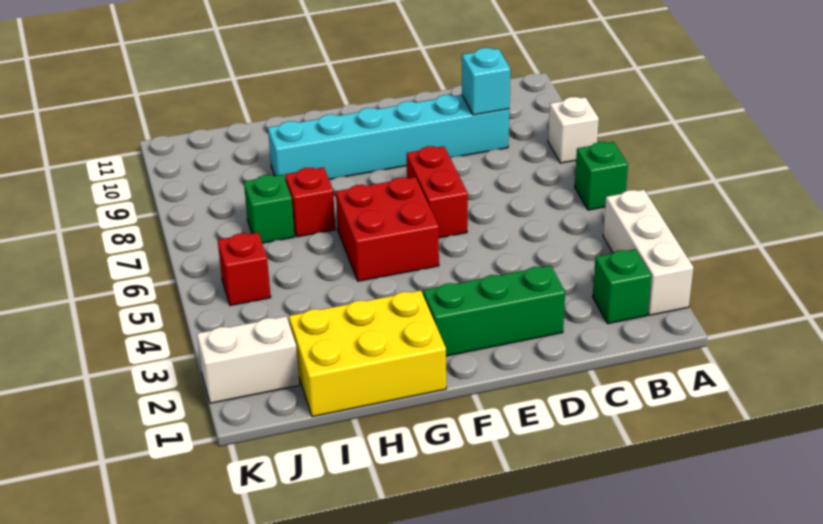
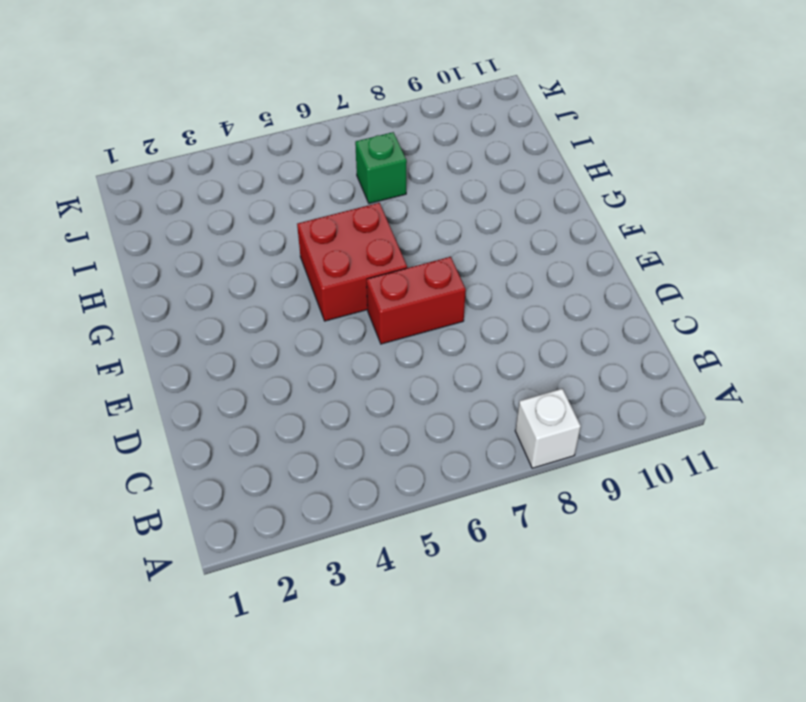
none -> white 1x3 brick [603,190,694,315]
none -> green 1x1 brick [575,142,628,210]
none -> green 1x1 brick [593,249,651,324]

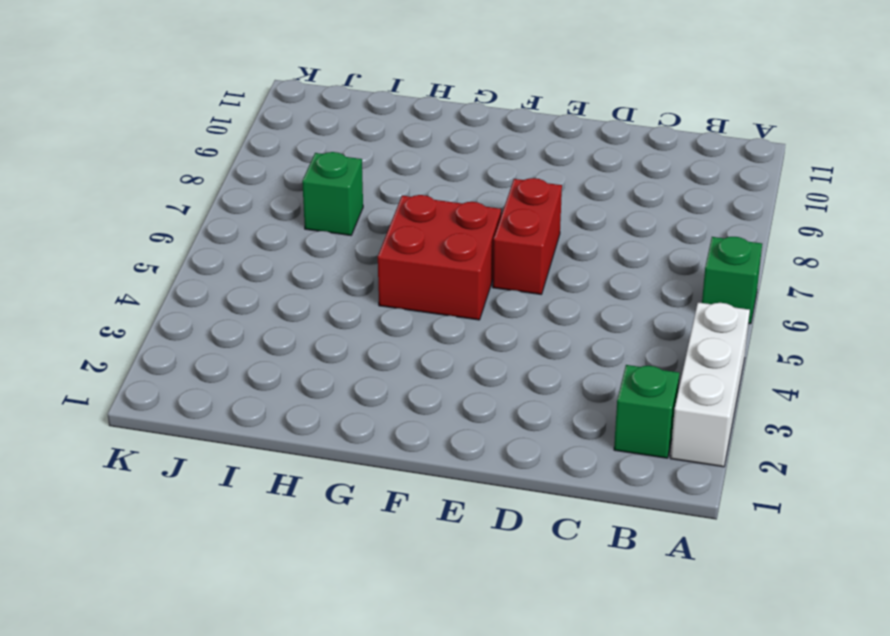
none -> white 1x1 brick [548,97,599,163]
none -> cyan 1x6 brick [268,95,509,181]
none -> green 1x3 brick [423,265,565,356]

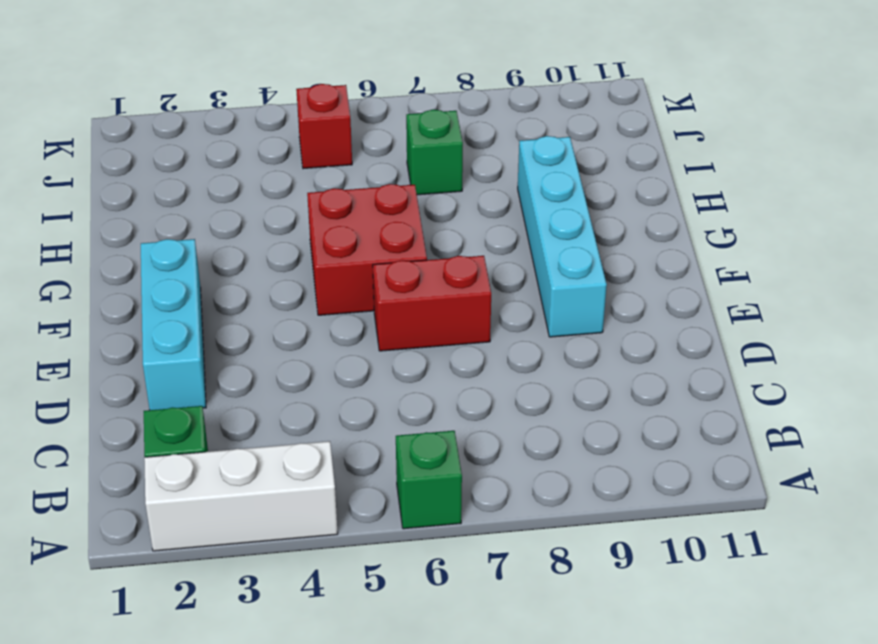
cyan 1x3 brick [141,239,206,410] -> green 1x3 brick [423,265,565,356]
cyan 1x4 brick [518,136,607,337] -> cyan 1x6 brick [268,95,509,181]
none -> white 1x1 brick [548,97,599,163]
none -> yellow 2x3 brick [289,290,446,417]
none -> red 1x1 brick [285,167,335,237]

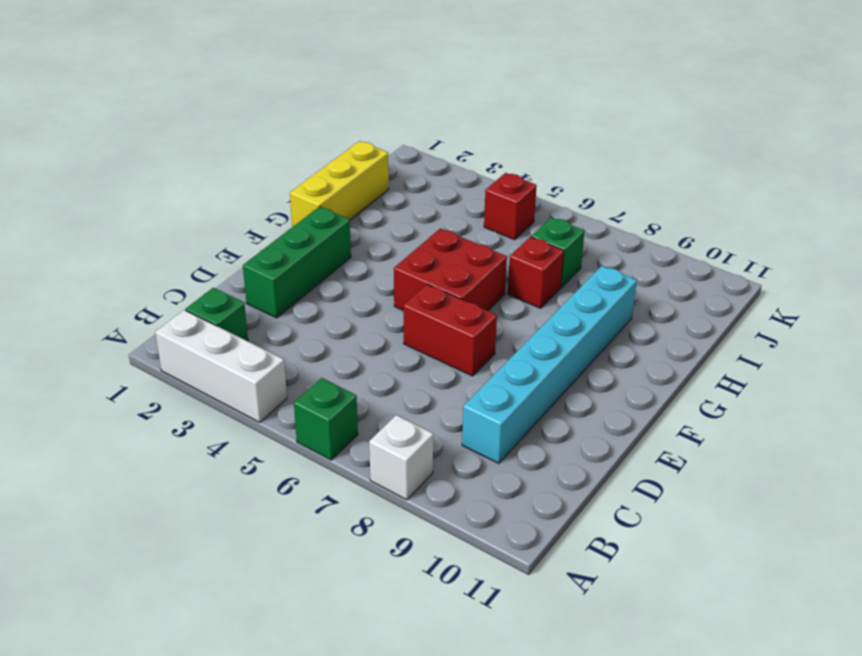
yellow 1x3 brick [290,141,389,227] -> yellow 2x3 brick [289,290,446,417]
none -> white 1x2 brick [197,316,299,403]
none -> cyan 1x1 brick [462,48,510,115]

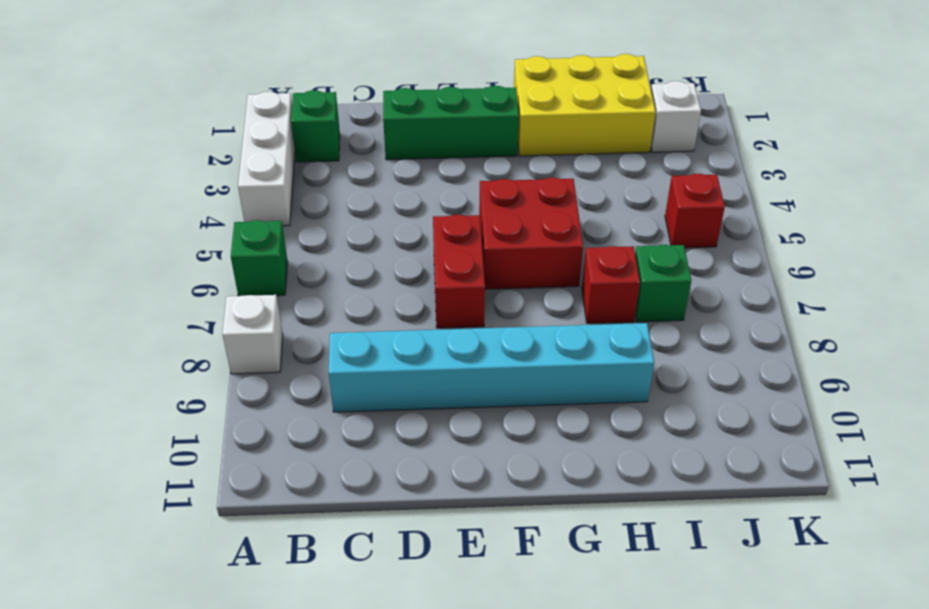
white 1x1 brick [651,81,701,152] -> white 1x2 brick [197,316,299,403]
none -> cyan 1x1 brick [462,48,510,115]

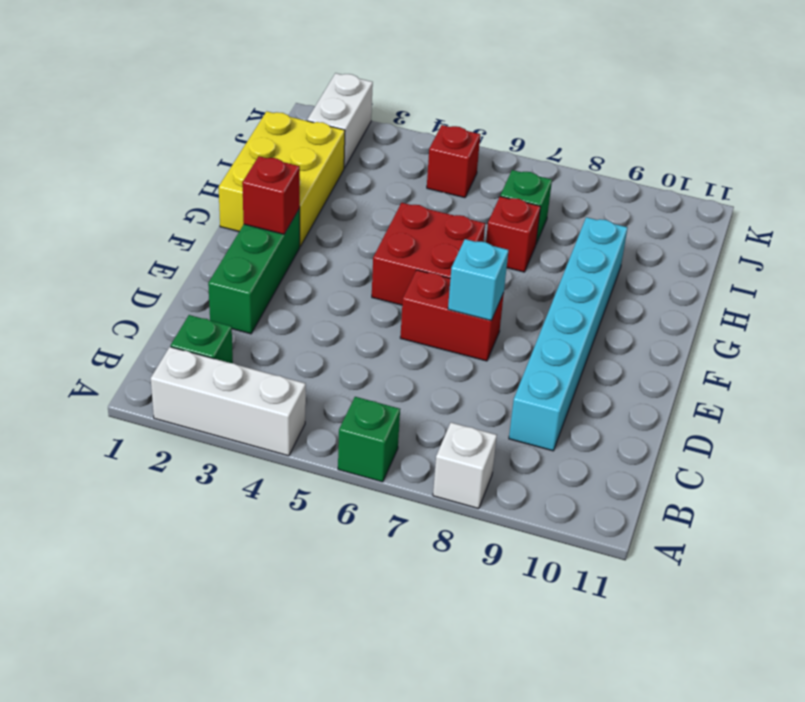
cyan 1x1 brick [448,239,508,320] -> cyan 1x1 brick moved to [462,48,510,115]
red 1x1 brick [242,156,300,234] -> none

